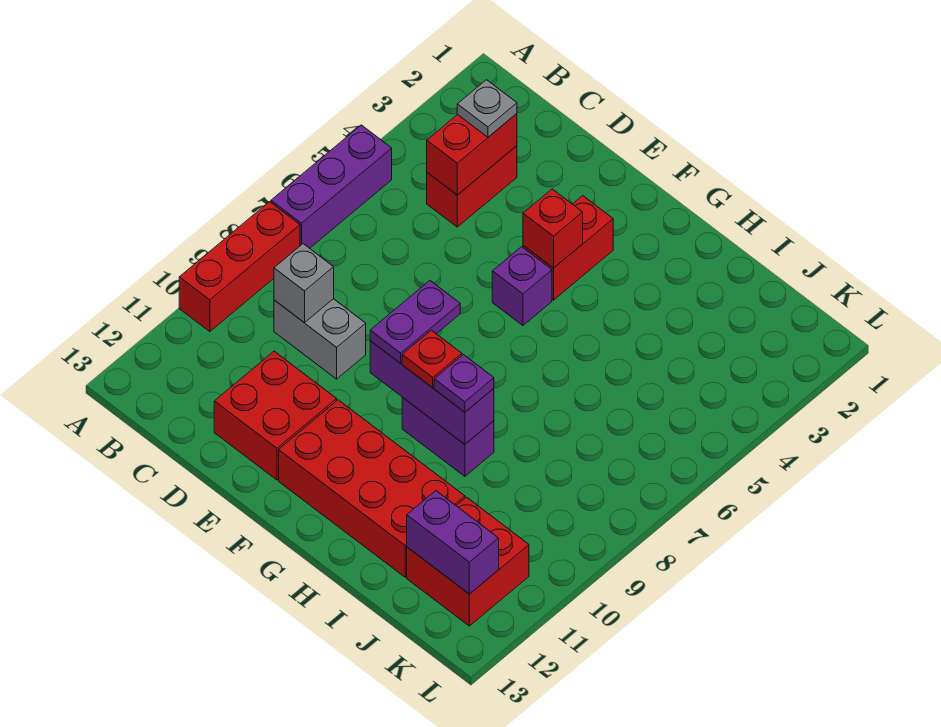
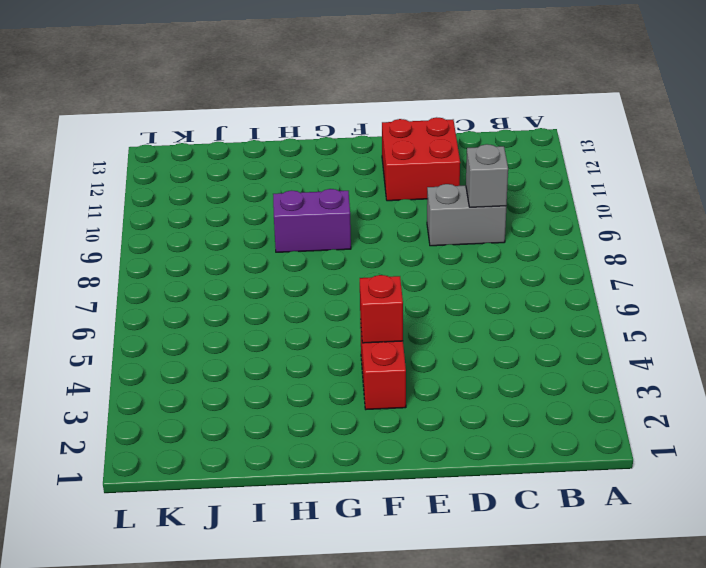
none -> purple 1x3 brick [271,125,392,248]
none -> red 1x3 brick [179,202,300,332]
none -> red 1x2 brick [427,146,517,227]

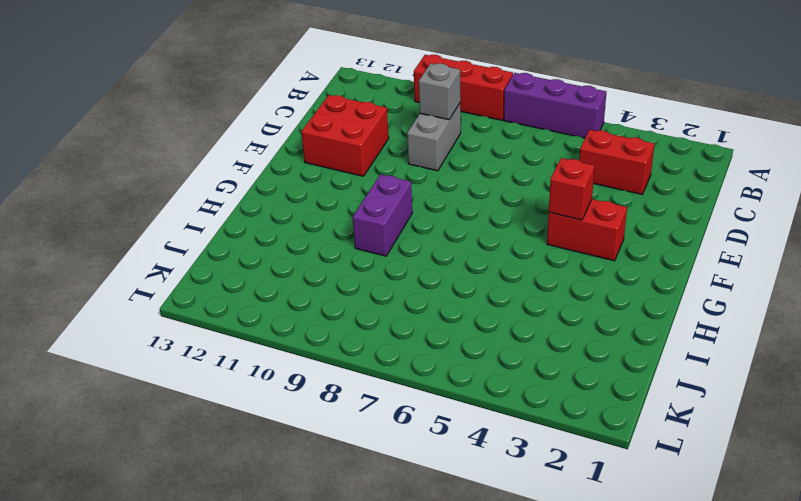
none -> purple 1x1 brick [492,247,552,325]
none -> red 2x4 brick [279,400,465,577]
none -> red 2x2 brick [407,497,529,626]

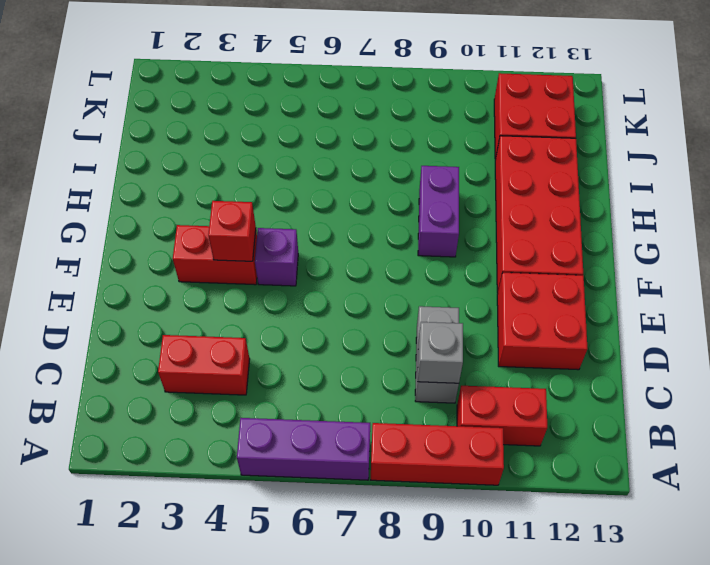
red 1x2 brick [457,386,547,446] -> red 1x2 brick moved to [427,114,517,195]
none -> purple 1x3 brick [370,341,494,444]
none -> purple 1x2 brick [407,491,499,594]
none -> grey 1x1 plate [457,80,517,137]

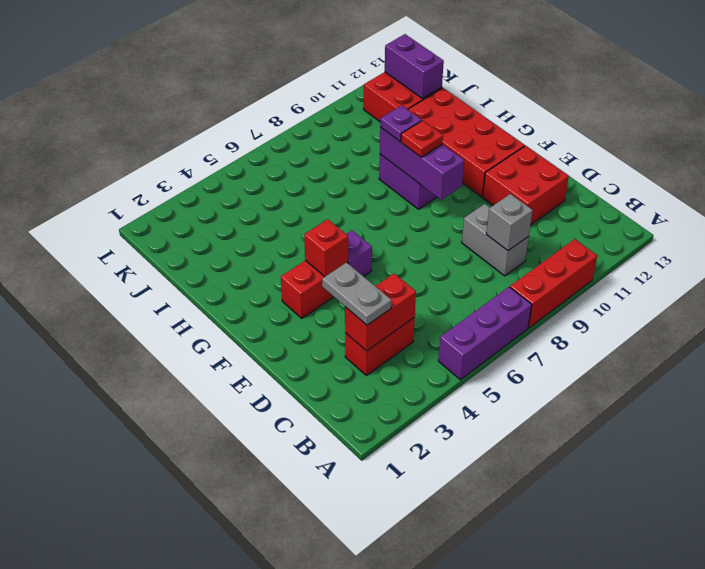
grey 1x2 plate [322,263,392,325] -> grey 1x1 plate [457,80,517,137]
none -> purple 1x2 plate [370,281,460,363]

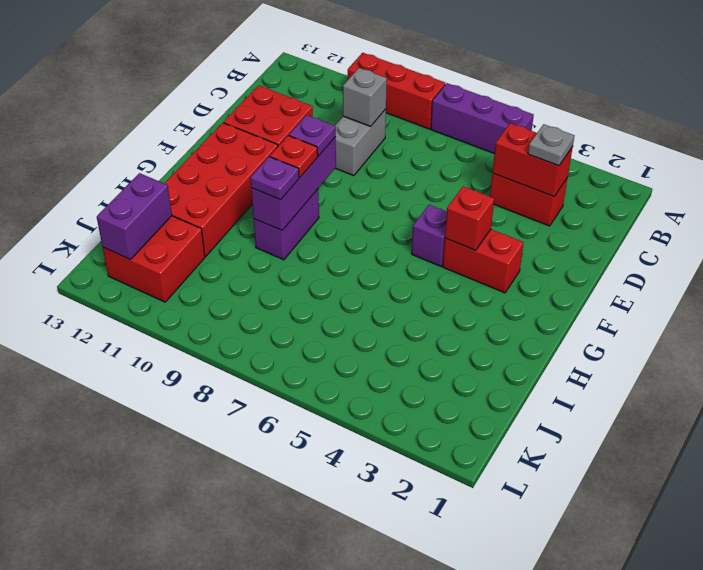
purple 1x1 plate [289,115,336,156] -> purple 1x2 plate [370,281,460,363]

